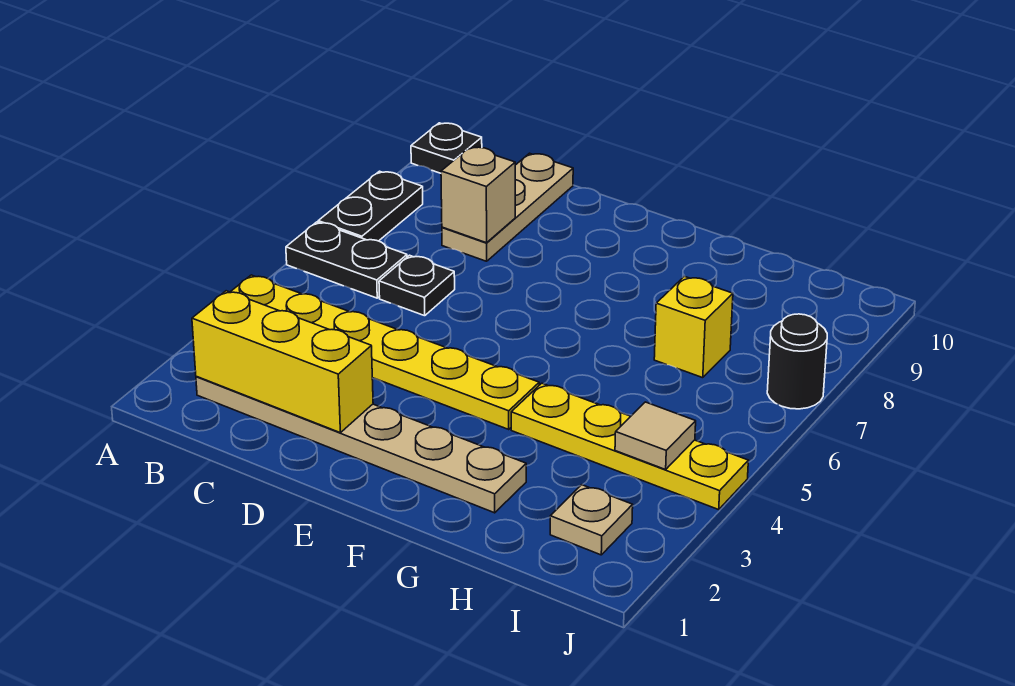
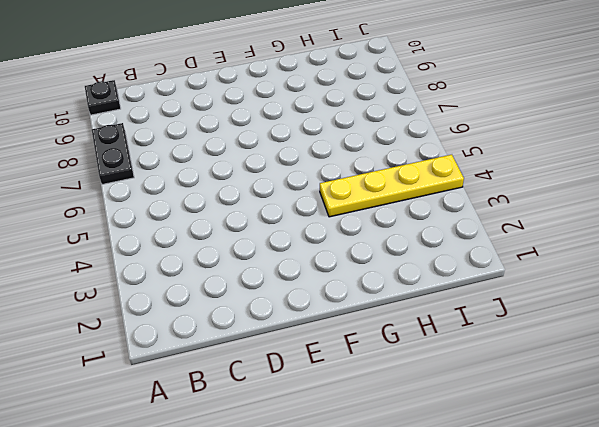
none -> yellow 1x6 plate [231,275,539,429]
none -> black 1x2 plate [286,222,407,298]
none -> tan 1x6 plate [196,376,526,513]

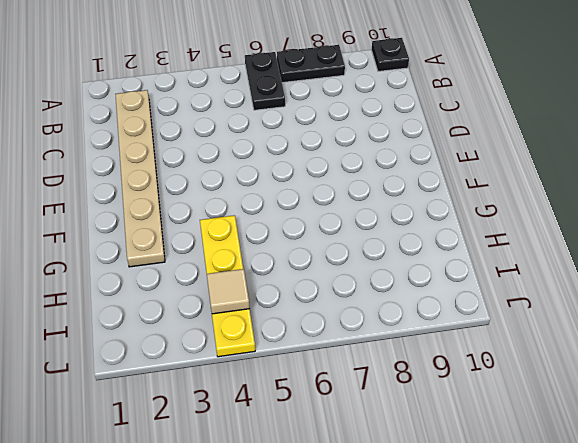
none -> yellow 1x6 plate [231,275,539,429]
none -> black 1x1 plate [379,255,455,316]
none -> tan 1x3 plate [442,153,573,261]

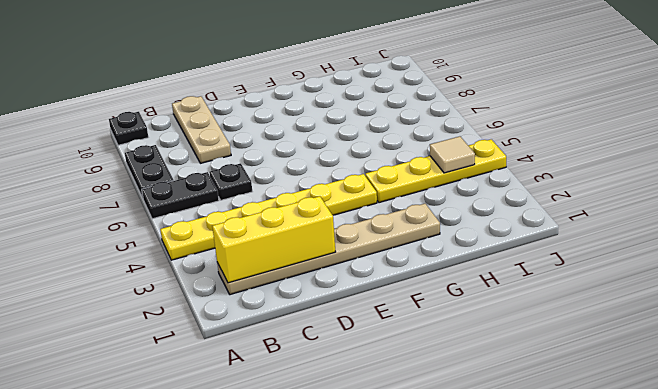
none -> yellow 1x1 brick [654,276,733,378]
none -> tan 1x1 plate [550,485,633,555]
none -> black 1x1 round brick [767,314,827,409]

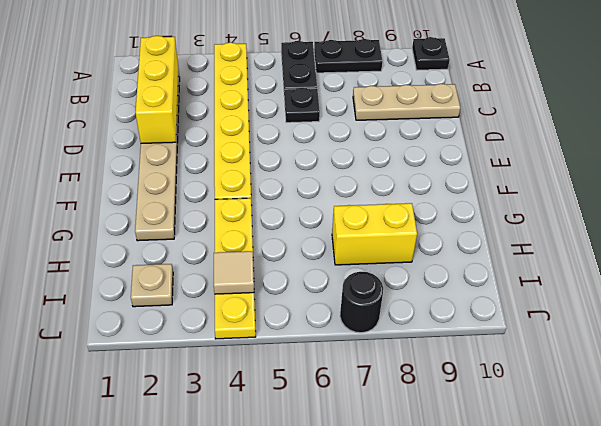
yellow 1x2 brick [332,203,417,265] -> yellow 1x1 brick [654,276,733,378]
none -> tan 1x1 brick [441,147,515,243]

